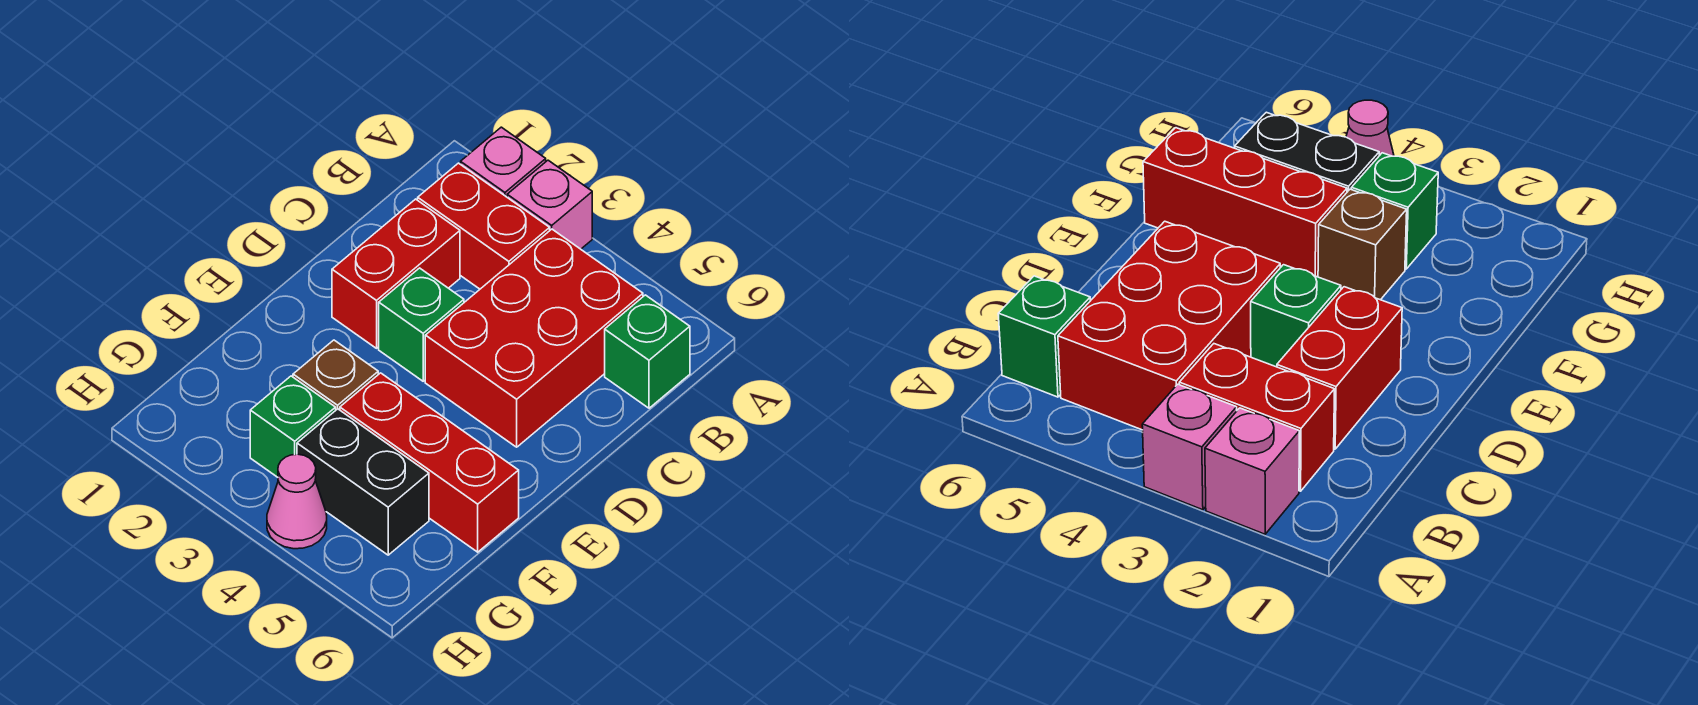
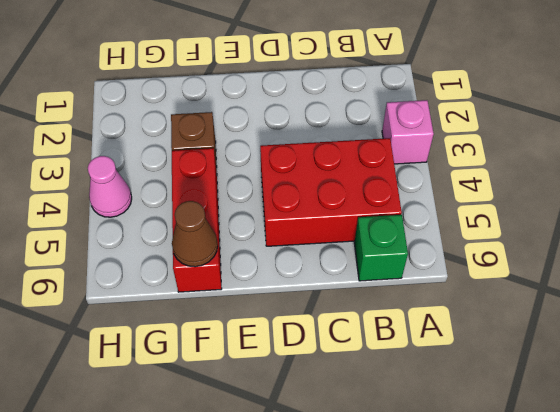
brown 1x1 cone [172,201,218,267] -> none
none -> pink 1x1 brick [461,127,546,197]
none -> red 1x2 brick [418,163,550,289]
none -> red 1x2 brick [332,199,460,348]

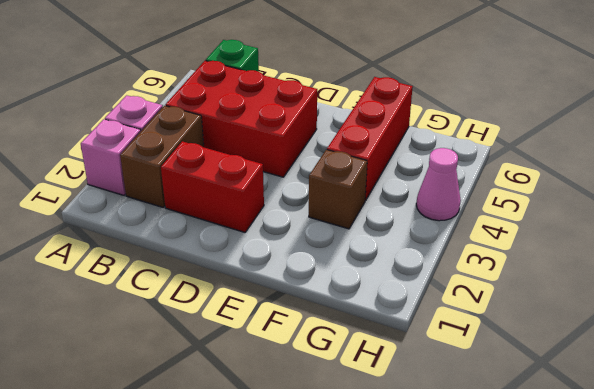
brown 1x2 brick [120,106,204,207] -> red 1x2 brick [418,163,550,289]
none -> green 1x1 brick [379,268,464,381]
none -> green 1x1 brick [250,376,336,477]
none -> black 1x2 brick [297,409,429,555]

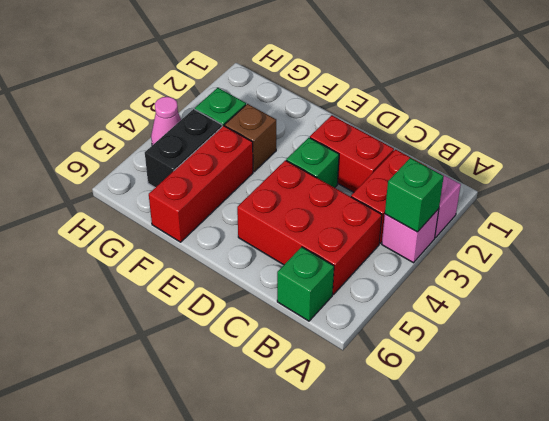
green 1x1 brick [385,158,444,232] -> none

